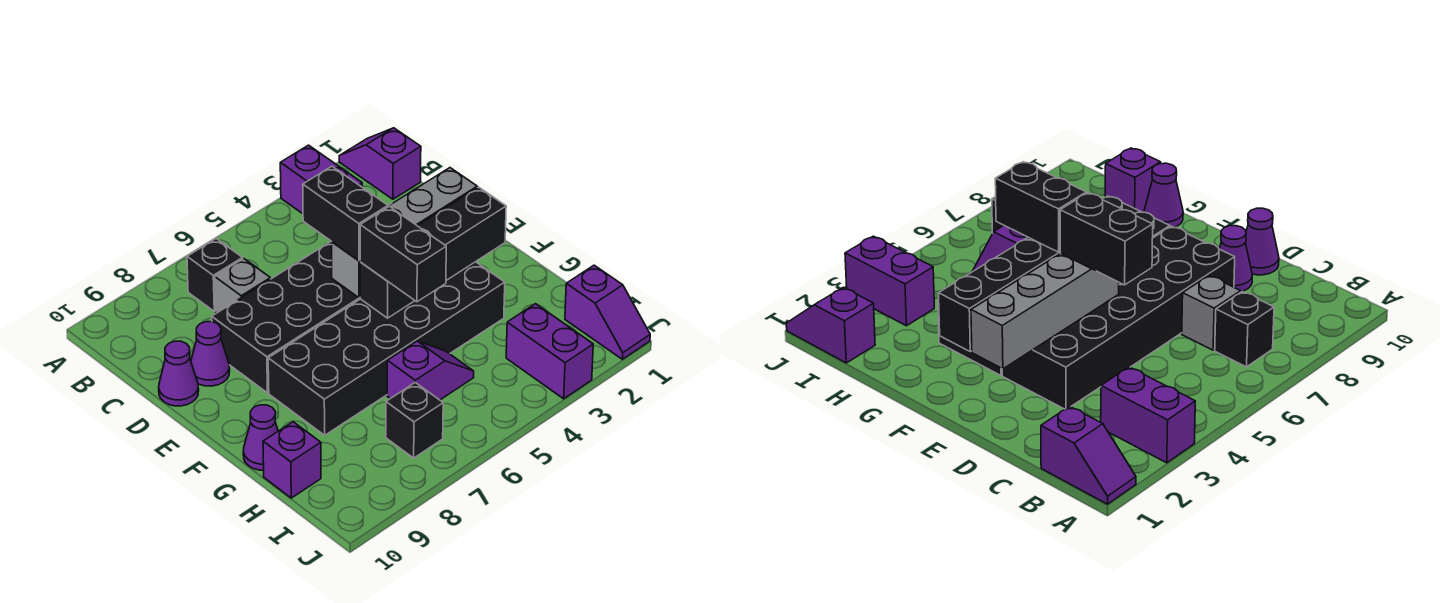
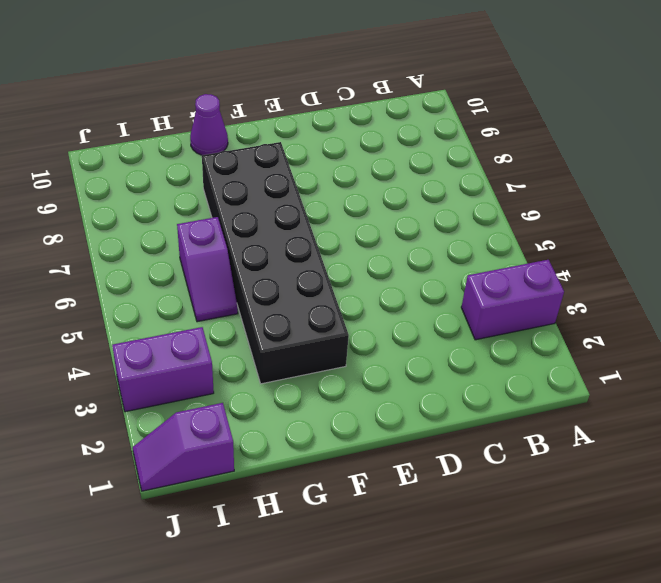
none -> purple 1x2 slope [339,128,421,199]
none -> black 1x1 brick [187,239,243,311]
none -> grey 1x1 brick [215,259,270,313]

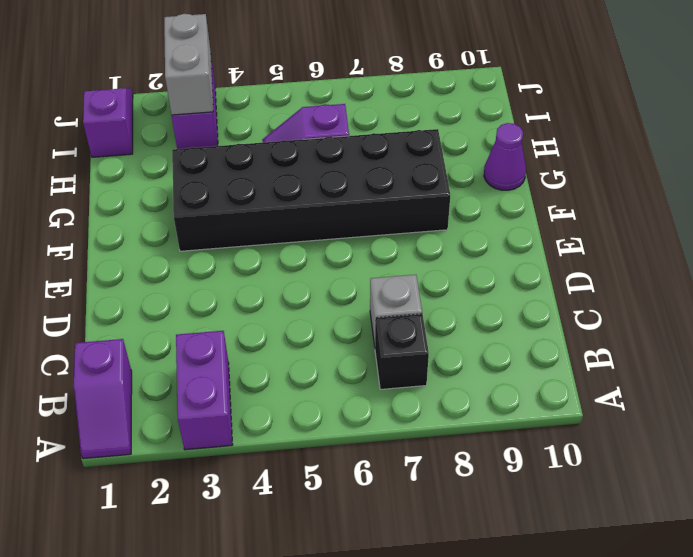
grey 1x2 brick [164,14,213,115] -> none
none -> black 2x6 brick [212,203,392,393]
none -> purple 1x1 cone [191,322,230,386]
none -> purple 1x1 cone [159,341,199,406]

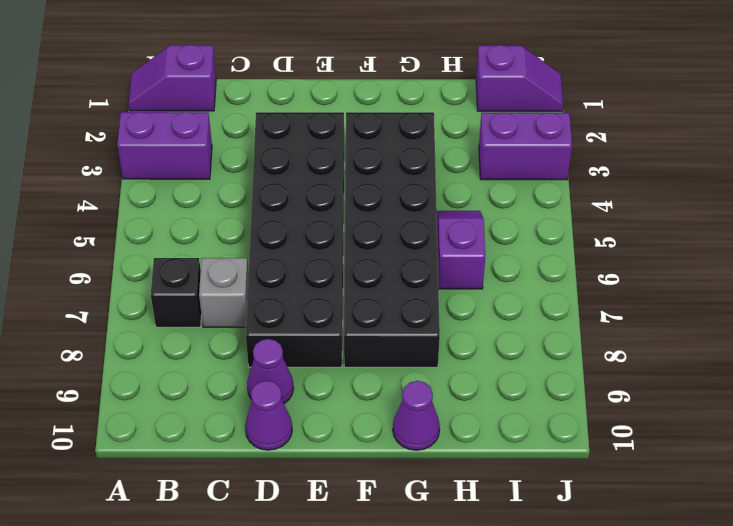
none -> purple 1x1 brick [263,422,321,498]
none -> black 1x1 brick [386,383,443,458]
none -> grey 1x4 brick [332,168,477,298]

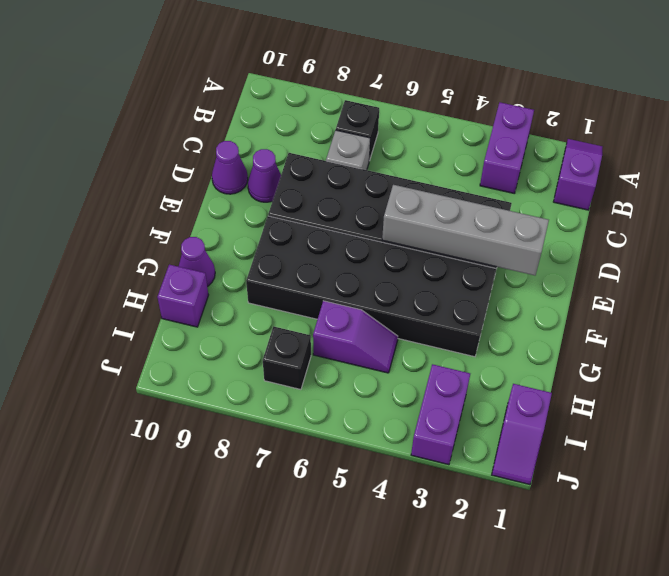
none -> black 1x4 brick [360,187,506,318]
none -> black 1x2 brick [303,166,388,261]
none -> black 1x2 brick [360,206,446,302]

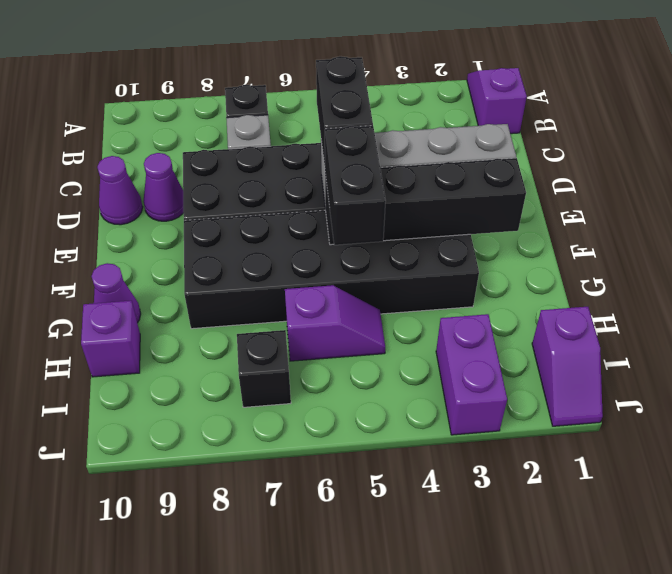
none -> purple 1x2 brick [280,145,362,214]

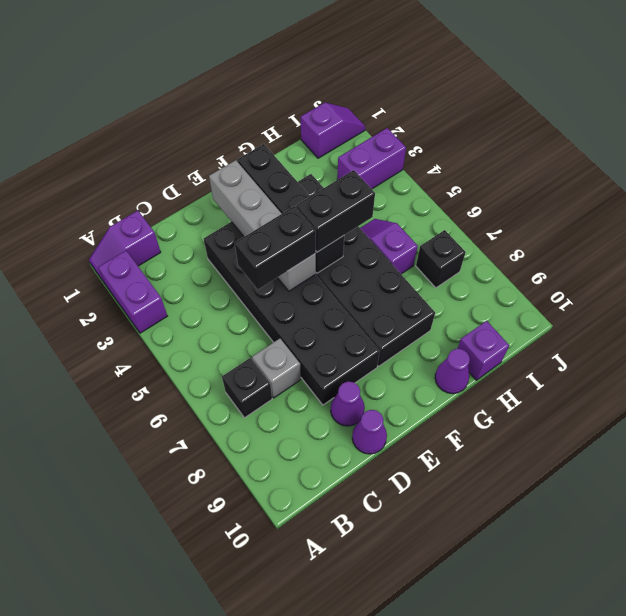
purple 1x2 brick [98,251,167,333] -> purple 1x2 brick turned to [280,145,362,214]

